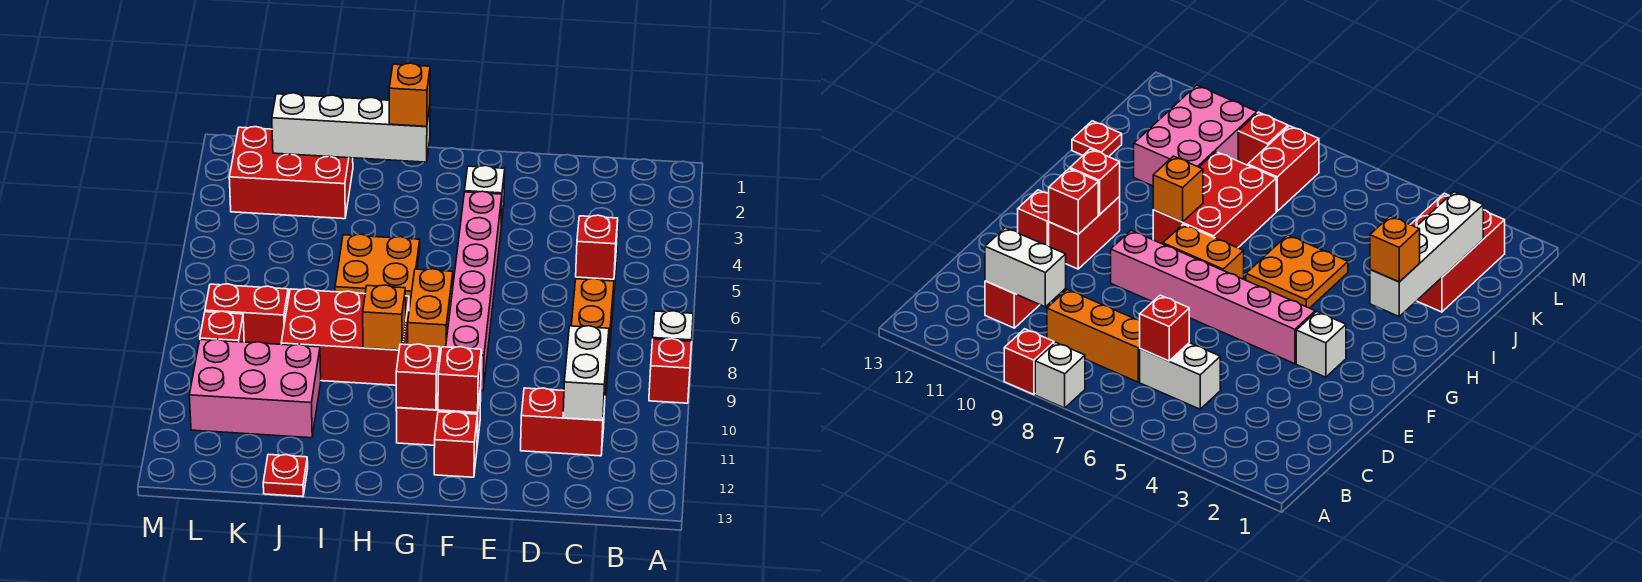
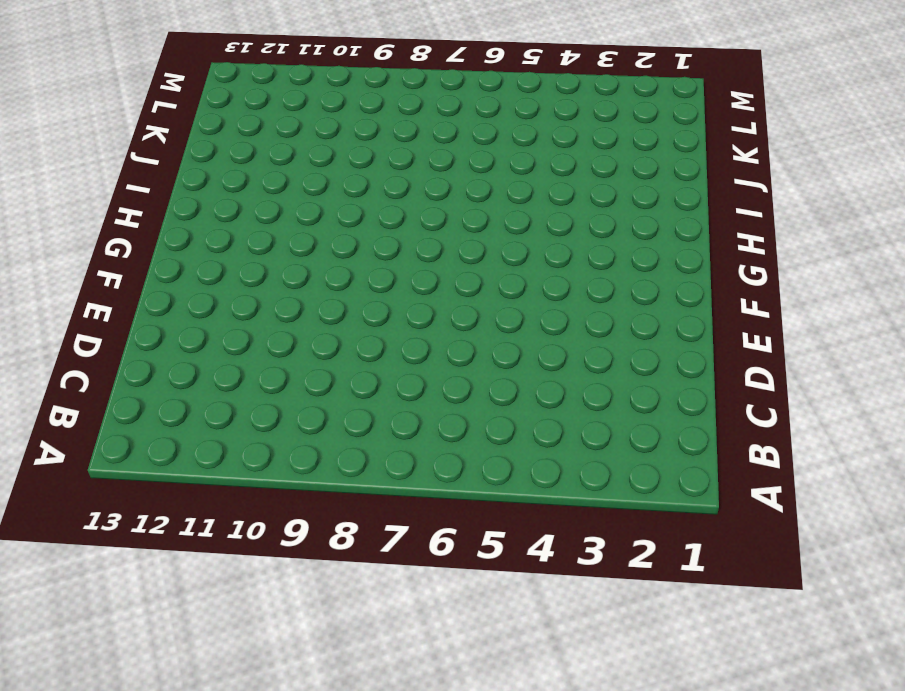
none -> white 1x1 brick [653,311,693,341]
none -> red 1x1 brick [649,339,692,403]
none -> white 1x2 brick [1140,343,1220,409]

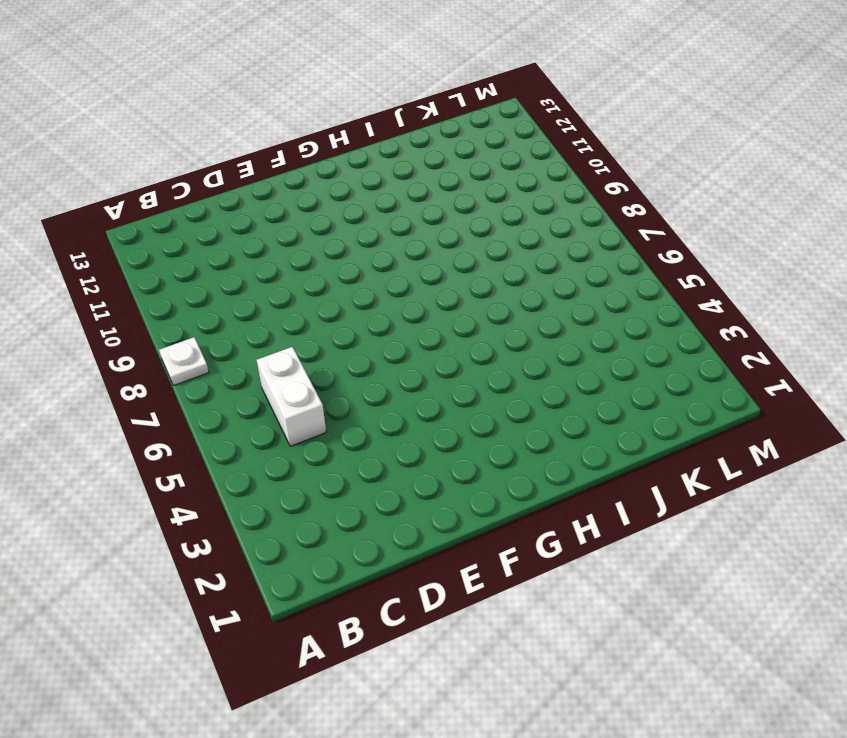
white 1x1 plate [159,337,209,386] -> white 1x1 brick [653,311,693,341]
none -> red 1x1 brick [649,339,692,403]
none -> orange 1x3 brick [571,278,614,398]
none -> red 1x2 brick [521,388,605,456]

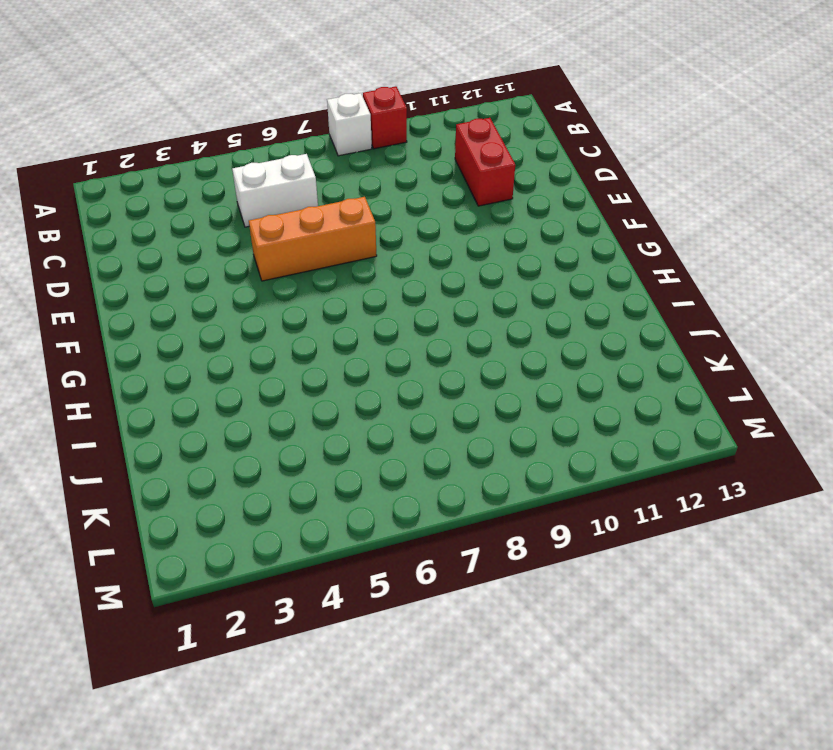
orange 1x3 brick [249,197,377,281] -> orange 1x3 brick moved to [571,278,614,398]
none -> white 1x1 brick [465,166,505,226]
none -> pink 1x6 brick [446,191,502,391]
none -> red 1x2 brick [396,388,481,445]

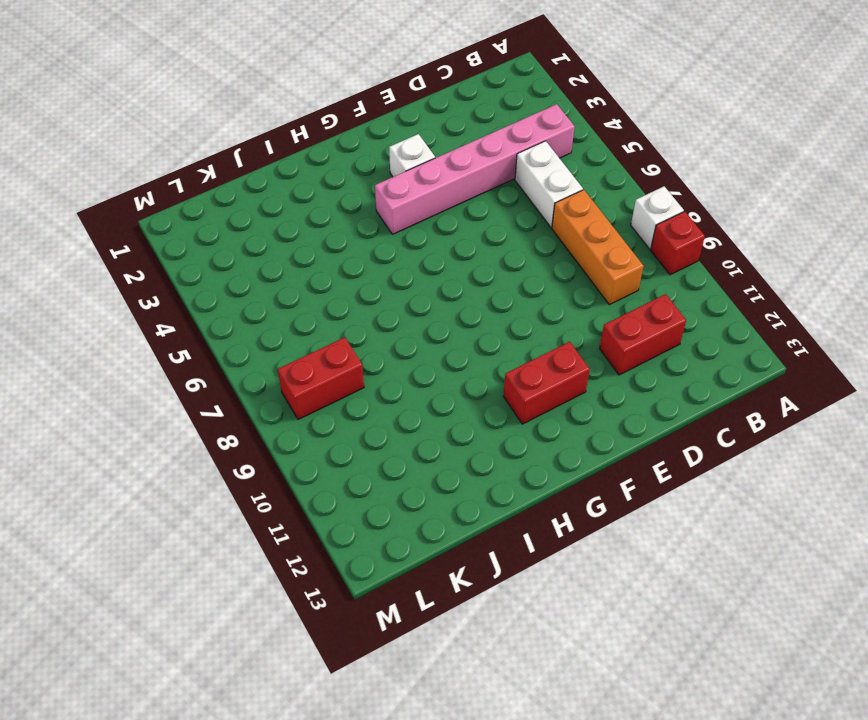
pink 1x6 brick [375,104,575,234] -> pink 1x6 brick turned to [446,191,502,391]
none -> red 1x1 brick [434,412,478,477]
none -> orange 1x2 brick [408,269,453,356]
none -> orange 2x2 plate [335,234,420,303]

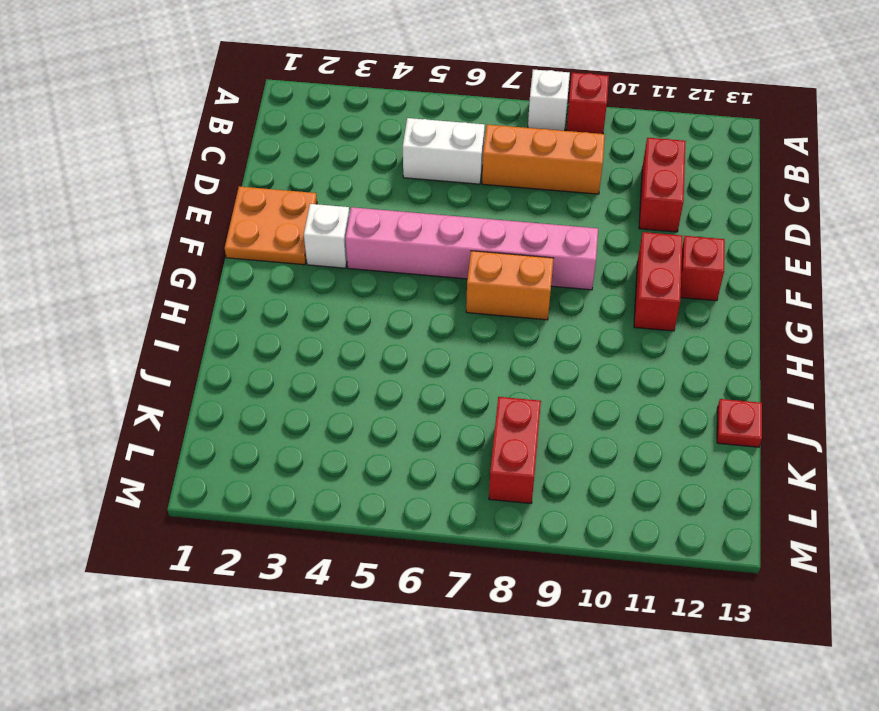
orange 2x2 plate [225,186,317,265] -> orange 2x2 plate moved to [335,234,420,303]
none -> red 2x3 brick [281,289,409,385]
none -> red 2x3 brick [229,127,353,219]
none -> pink 2x3 brick [189,339,321,438]

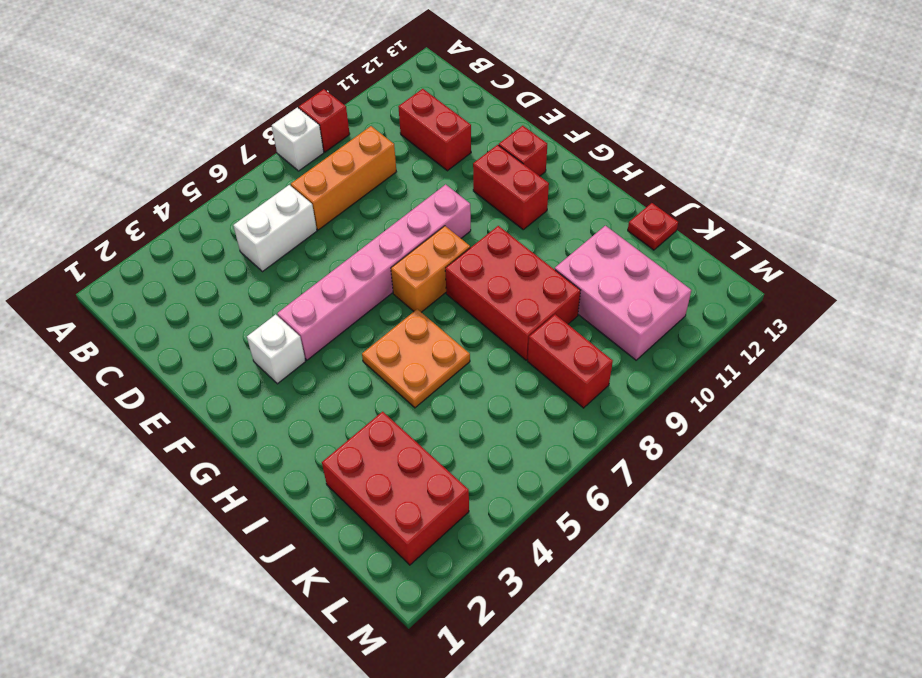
none -> red 1x1 brick [200,311,244,342]
none -> red 1x1 brick [576,215,618,279]
none -> white 1x2 brick [563,326,609,420]

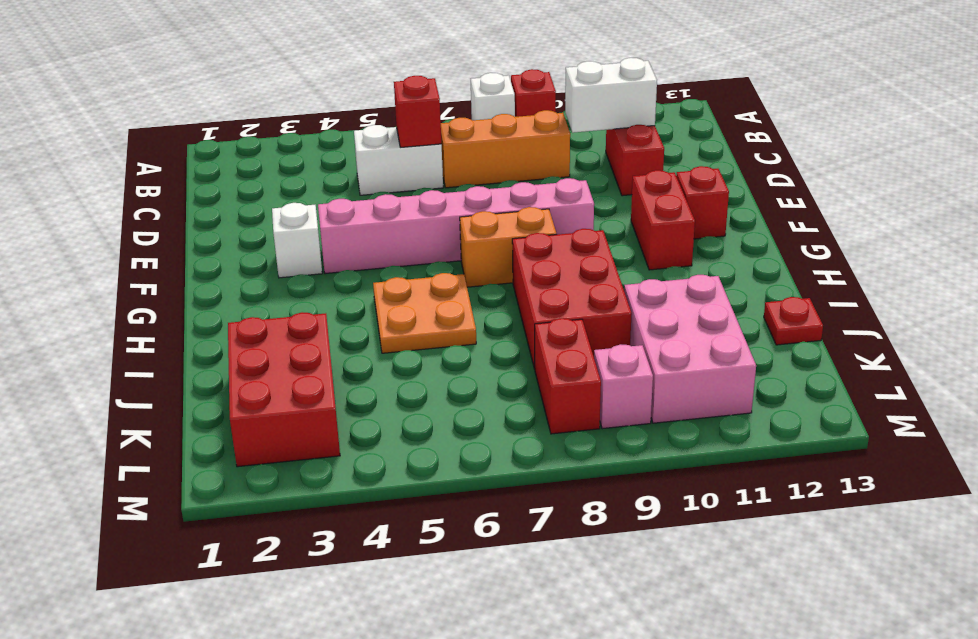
pink 1x1 brick [594,344,653,429] -> red 1x1 brick [200,311,244,342]
none -> red 1x1 brick [438,347,481,413]
none -> red 1x1 brick [396,344,440,410]
none -> white 1x4 brick [272,93,430,162]

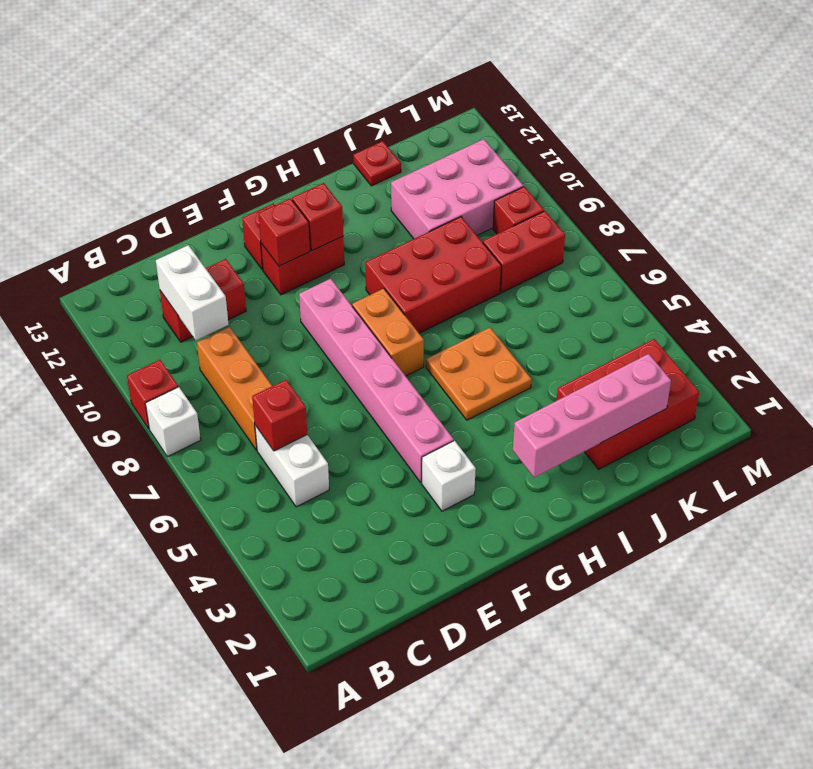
pink 1x4 brick [513,354,671,478] -> white 1x4 brick [272,93,430,162]
none -> orange 1x1 brick [363,285,406,350]
none -> orange 1x1 brick [389,63,430,126]

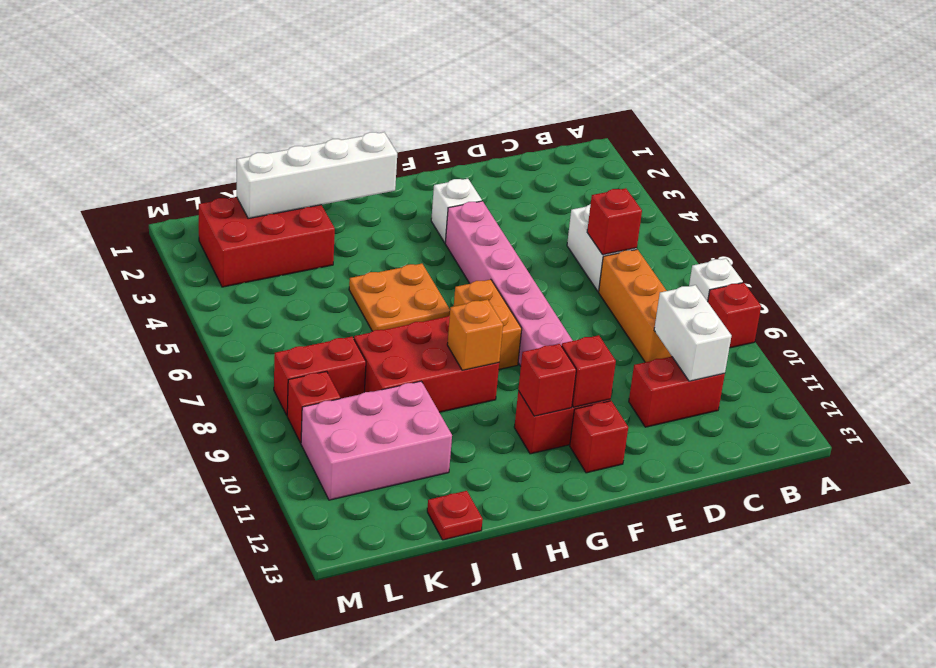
none -> orange 1x1 brick [389,63,430,126]

